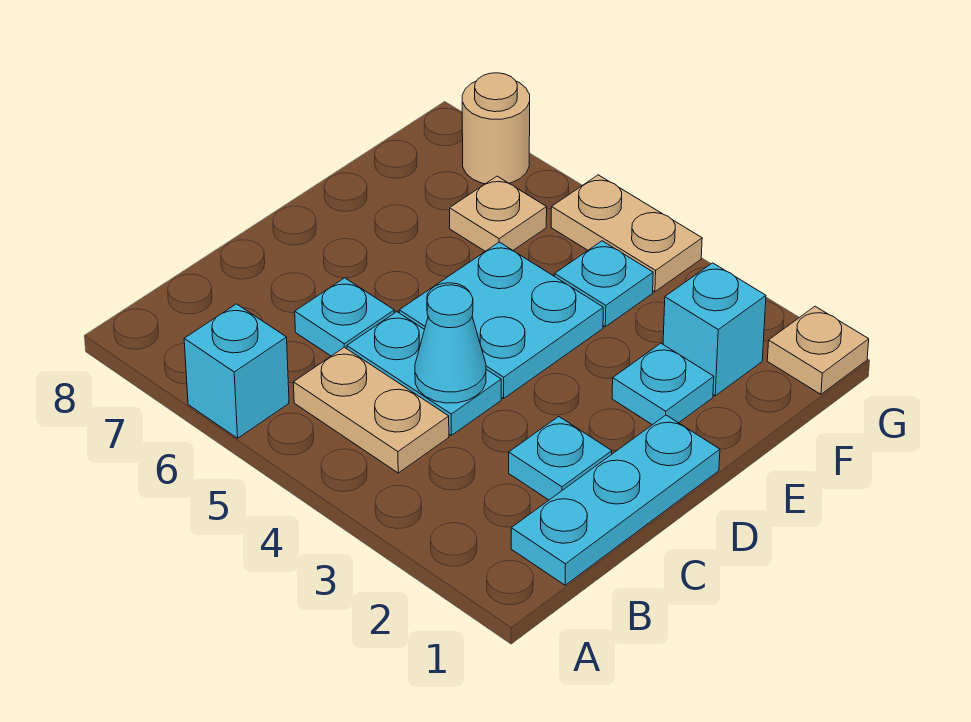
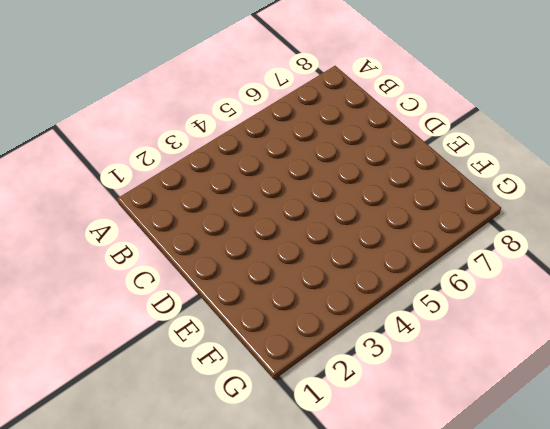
none -> cyan 1x1 brick [184,304,289,438]
none -> cyan 1x3 plate [511,415,720,585]
none -> tan 1x2 plate [293,347,449,473]

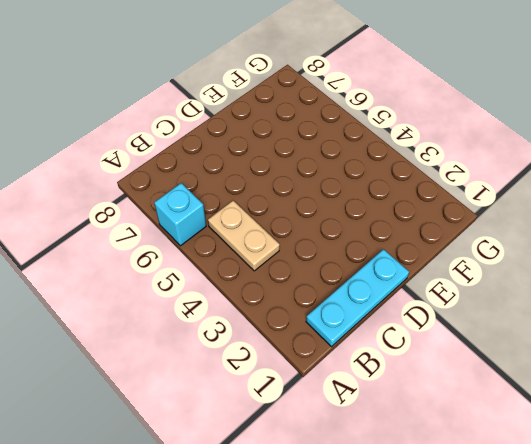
none -> cyan 1x1 plate [509,416,612,500]
none -> cyan 1x2 plate [347,312,501,435]
none -> cyan 1x1 plate [295,278,394,356]

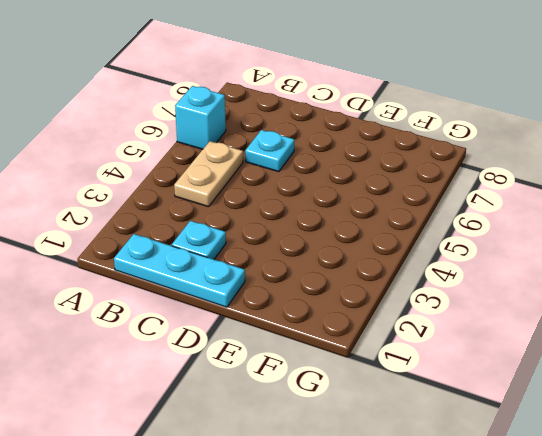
none -> cyan 1x2 plate [347,312,501,435]
none -> cyan 2x2 plate [399,242,603,398]
none -> cyan 1x1 plate [612,343,714,425]

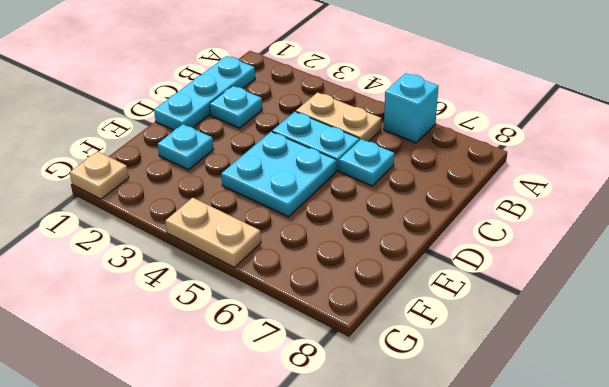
none -> cyan 1x1 brick [663,263,766,396]
none -> cyan 1x1 plate [555,241,653,327]
none -> tan 1x1 plate [450,176,547,251]

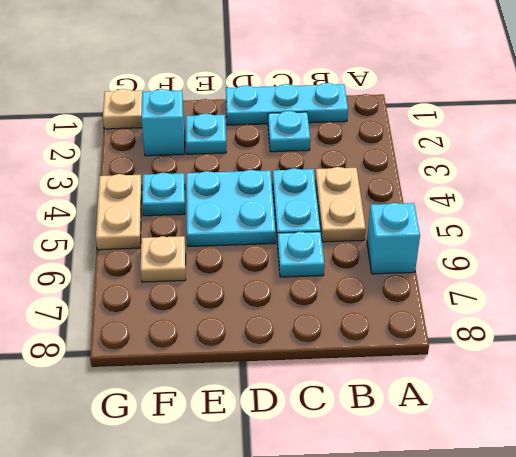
none -> tan 1x1 round brick [462,73,530,184]
none -> cyan 1x1 cone [415,285,486,403]

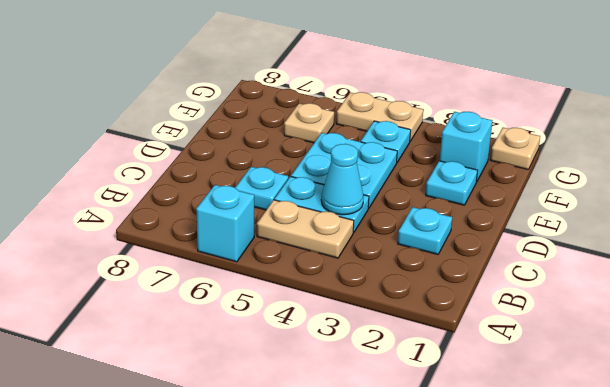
none -> cyan 1x3 plate [511,415,720,585]
none -> tan 1x1 round brick [462,73,530,184]

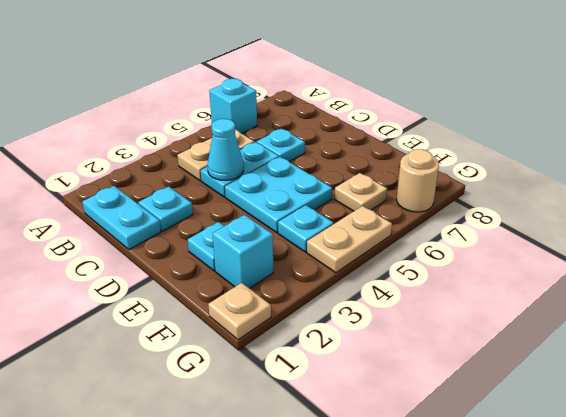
cyan 1x2 plate [82,186,161,250] -> cyan 1x3 plate [511,415,720,585]

